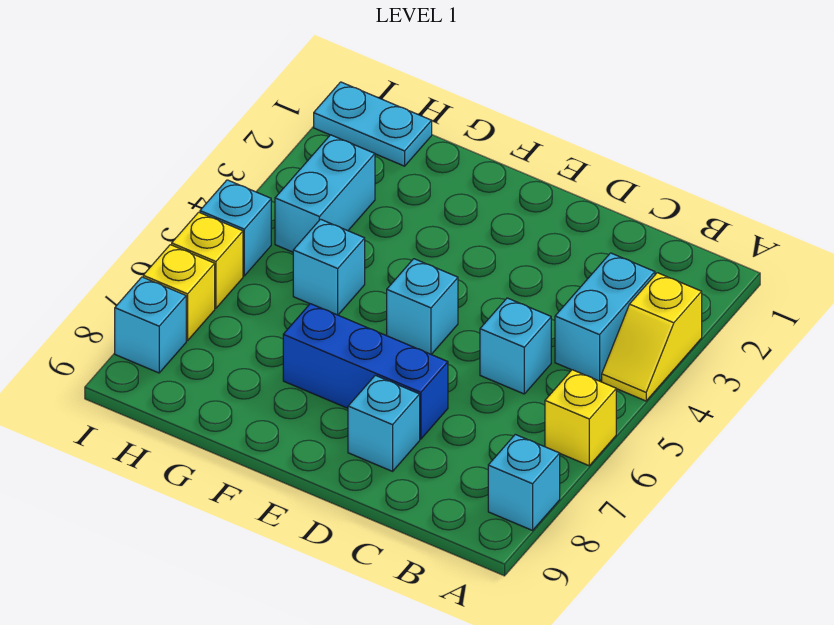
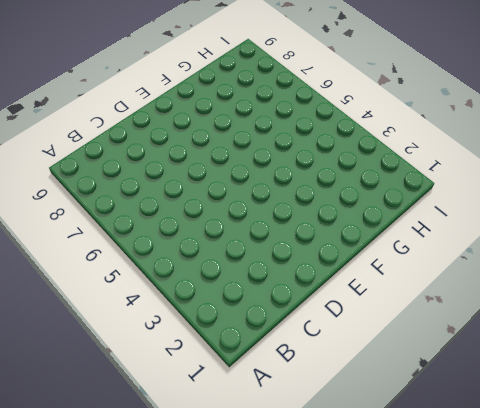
none -> yellow 1x2 slope [602,273,702,401]
none -> yellow 1x1 brick [545,370,616,466]
none -> cyan 1x1 brick [488,434,560,530]

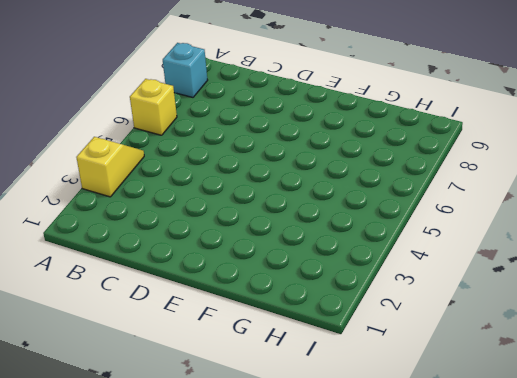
none -> cyan 1x2 brick [555,253,655,381]
none -> cyan 1x1 brick [480,298,551,394]
none -> blue 1x3 brick [283,304,448,439]

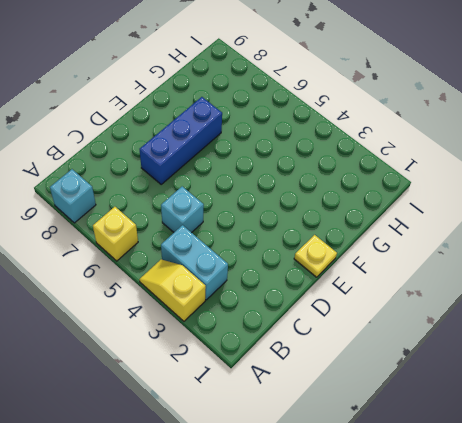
yellow 1x1 plate [294,235,337,277] -> none
none -> cyan 1x1 brick [348,375,420,471]
none -> cyan 1x1 brick [387,259,458,354]
none -> cyan 1x1 brick [293,219,365,315]

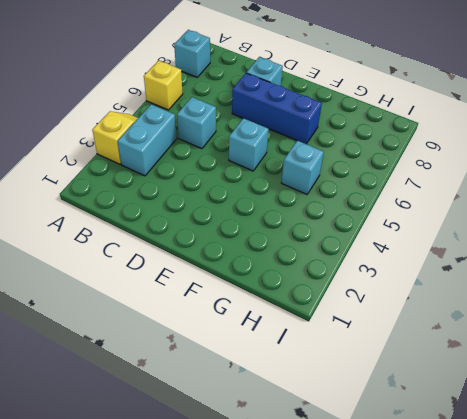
none -> cyan 1x2 plate [314,82,432,166]
none -> cyan 1x2 brick [275,135,375,252]
none -> cyan 1x1 brick [200,180,271,276]

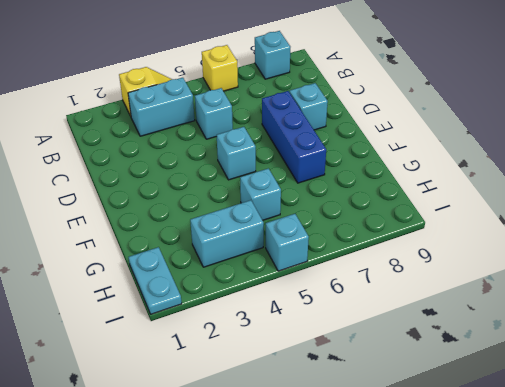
none -> yellow 1x1 brick [172,212,243,308]
none -> yellow 1x1 brick [143,245,215,341]
none -> cyan 1x1 brick [115,277,186,373]

